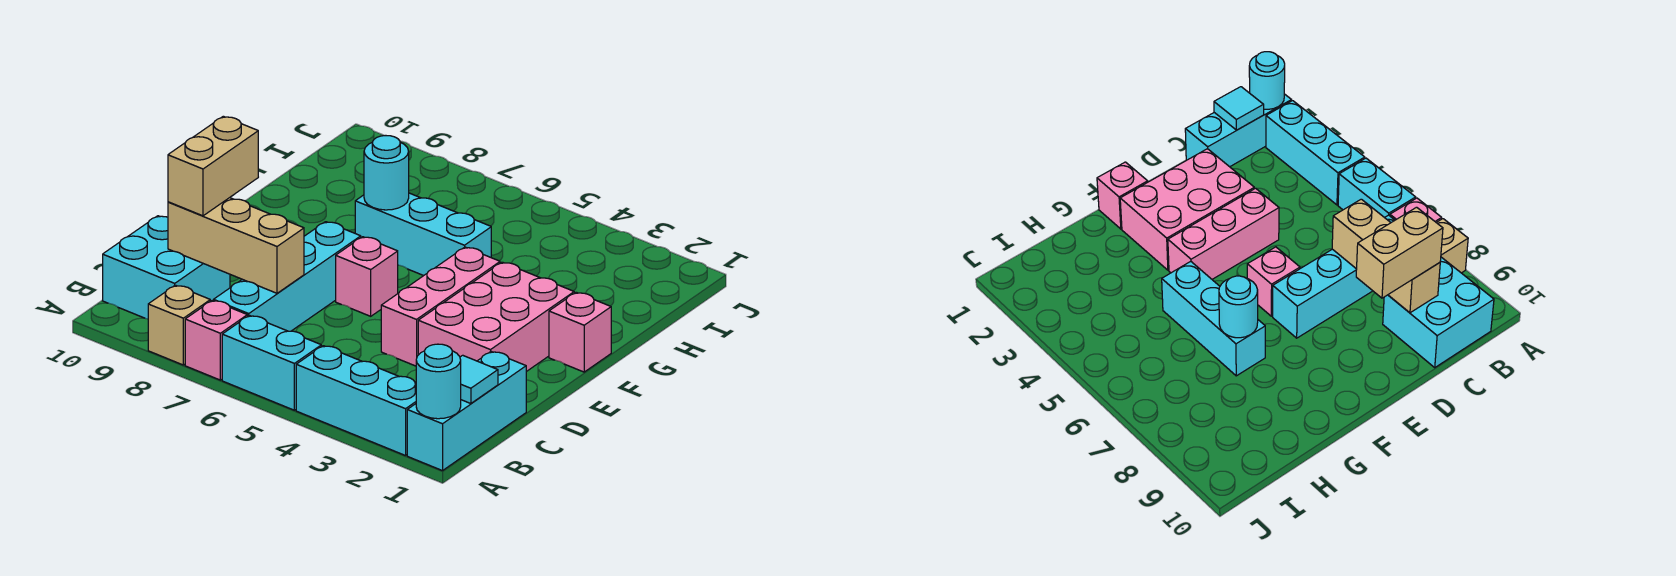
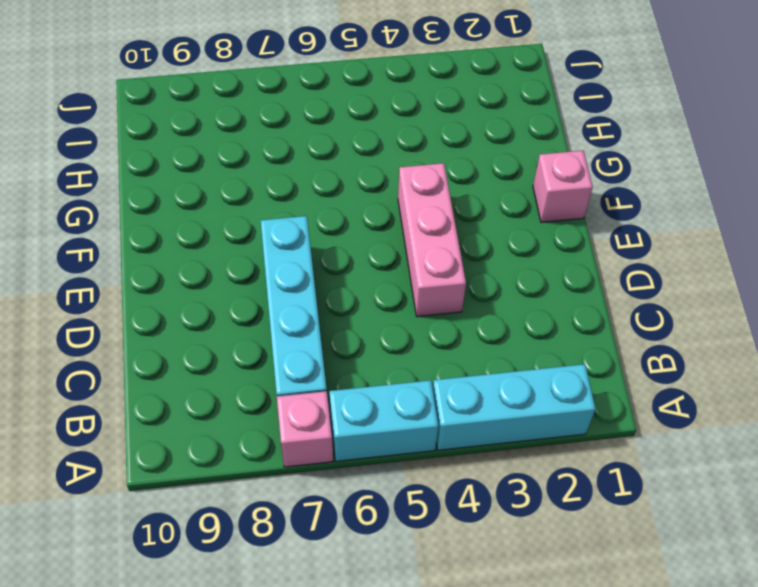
none -> cyan 1x3 brick [407,352,526,471]
none -> tan 1x1 brick [148,285,210,365]
none -> cyan 2x2 brick [103,216,230,319]

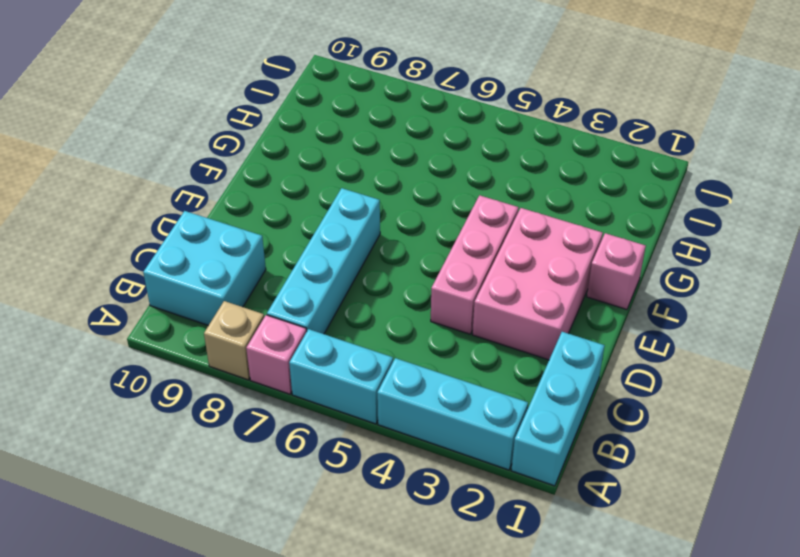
none -> pink 1x1 brick [336,237,398,316]
none -> cyan 1x3 brick [355,193,491,276]
none -> cyan 1x1 round brick [416,344,461,419]

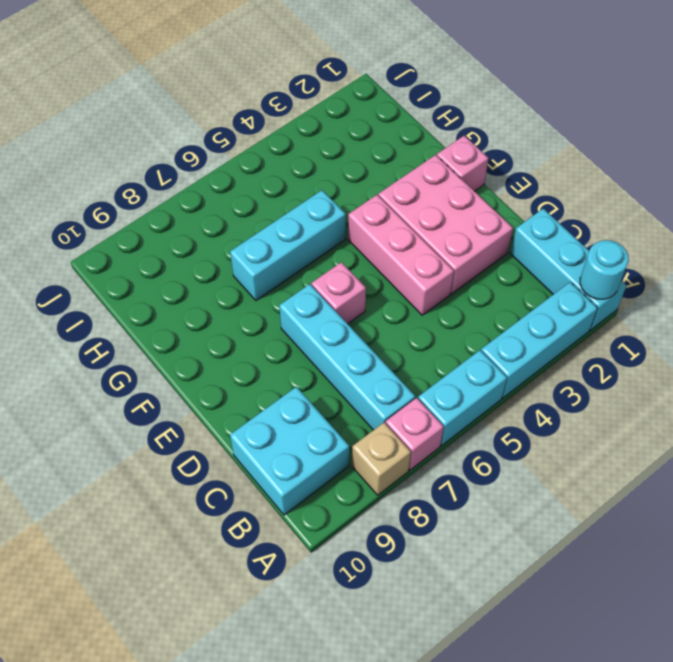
none -> cyan 1x1 tile [460,355,498,404]
none -> tan 1x3 brick [168,198,304,293]
none -> cyan 1x1 round brick [364,136,409,210]

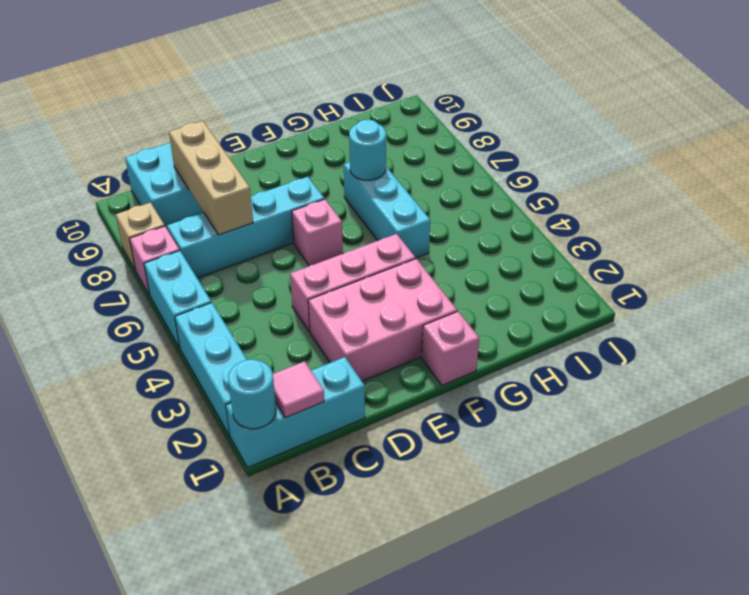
pink 1x1 tile [273,361,324,418] -> cyan 1x1 tile [460,355,498,404]
none -> tan 1x2 brick [168,116,258,216]

